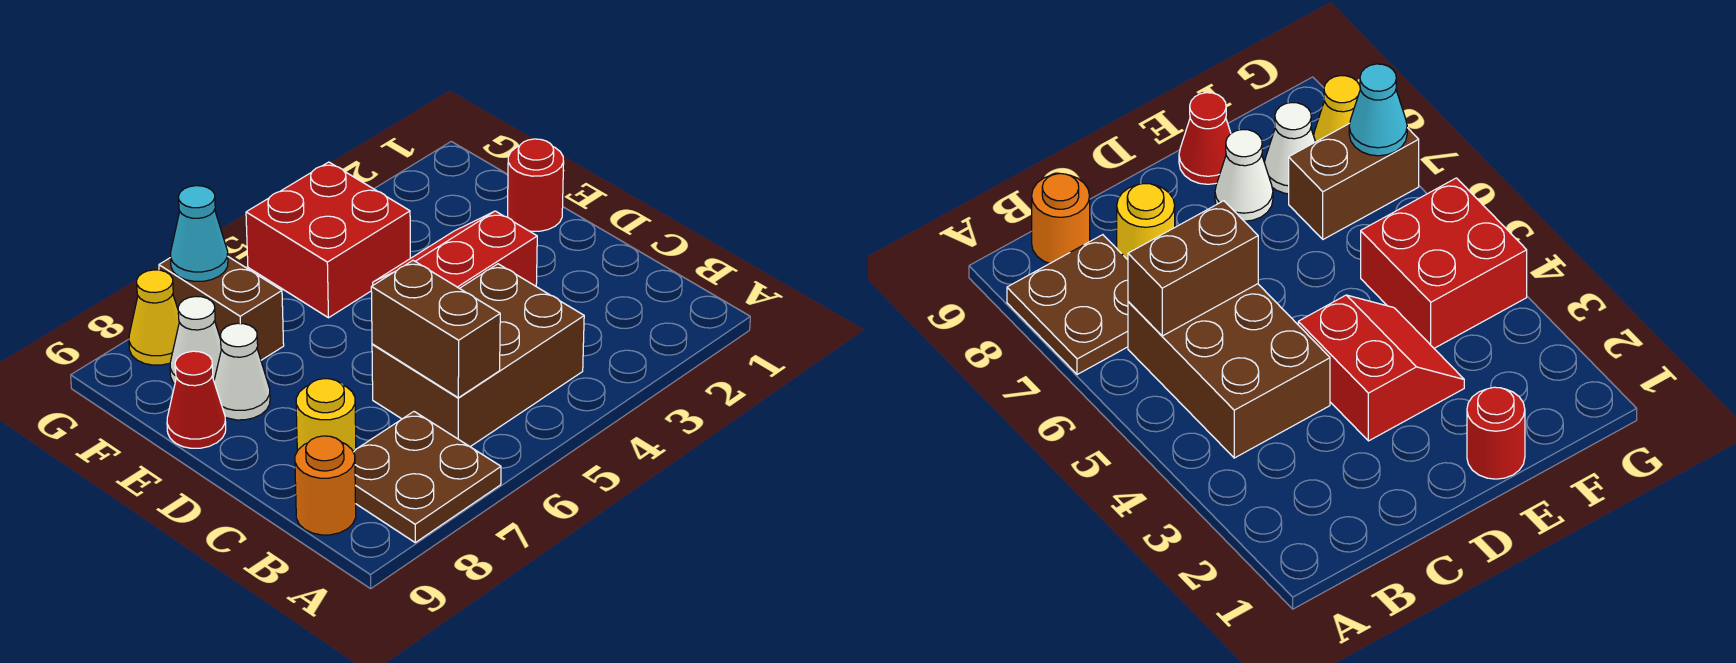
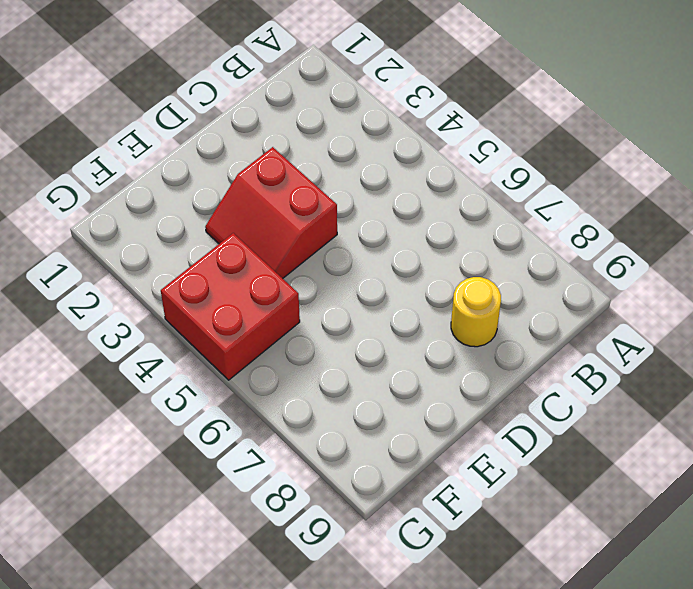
none -> brown 2x2 plate [353,412,501,542]
none -> brown 2x3 brick [372,264,584,447]
none -> orange 1x1 round brick [295,436,356,535]

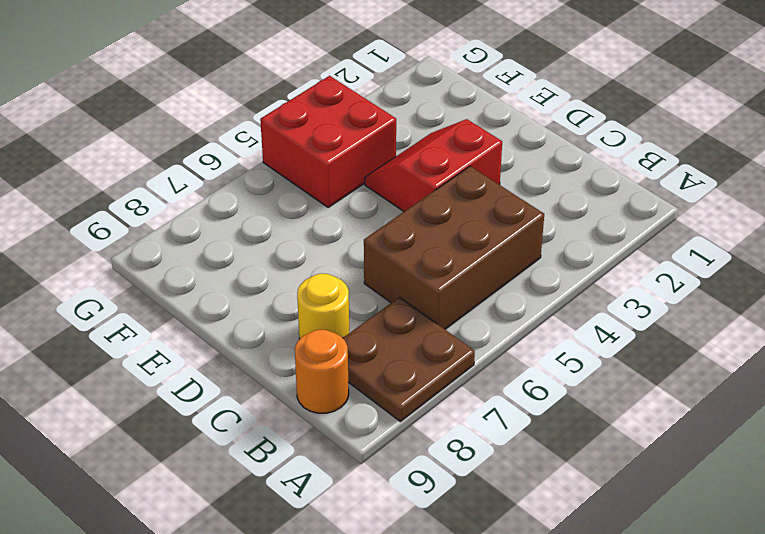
none -> red 1x1 round brick [508,139,564,231]
none -> white 1x1 cone [214,323,270,420]
none -> red 1x1 cone [167,351,226,448]

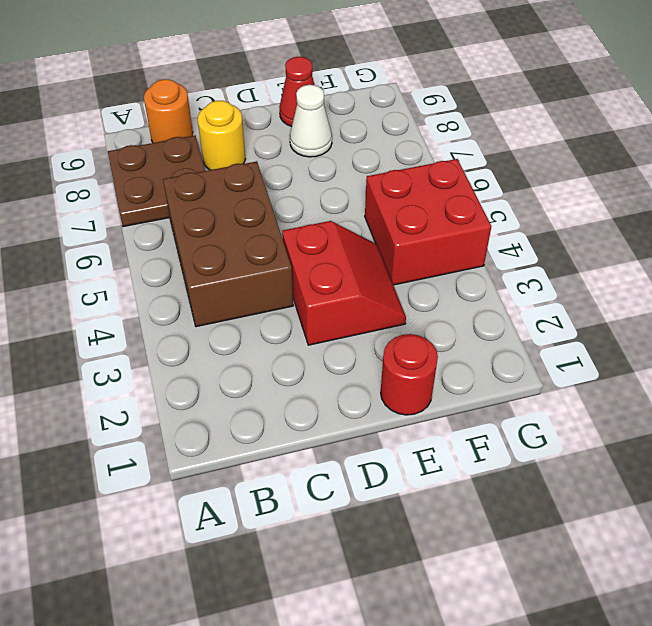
none -> brown 1x2 brick [159,257,284,360]
none -> white 1x1 cone [170,296,221,384]
none -> yellow 1x1 cone [129,270,179,365]

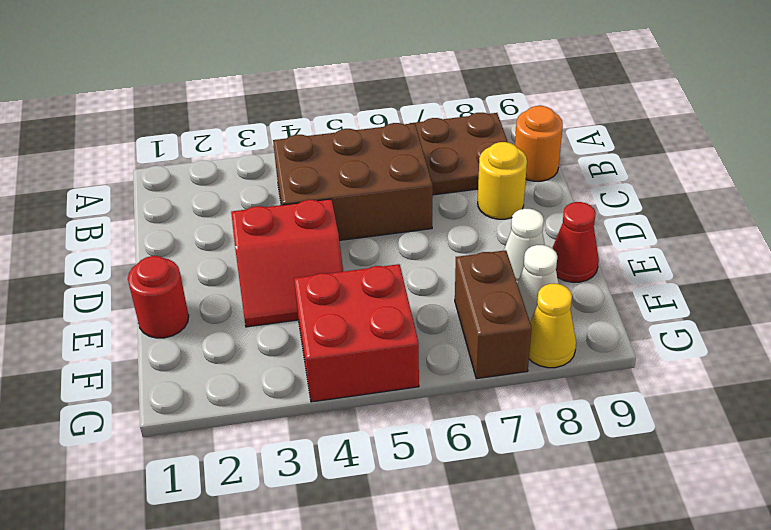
none -> brown 1x2 brick [371,261,500,398]
none -> cyan 1x1 cone [170,186,228,281]

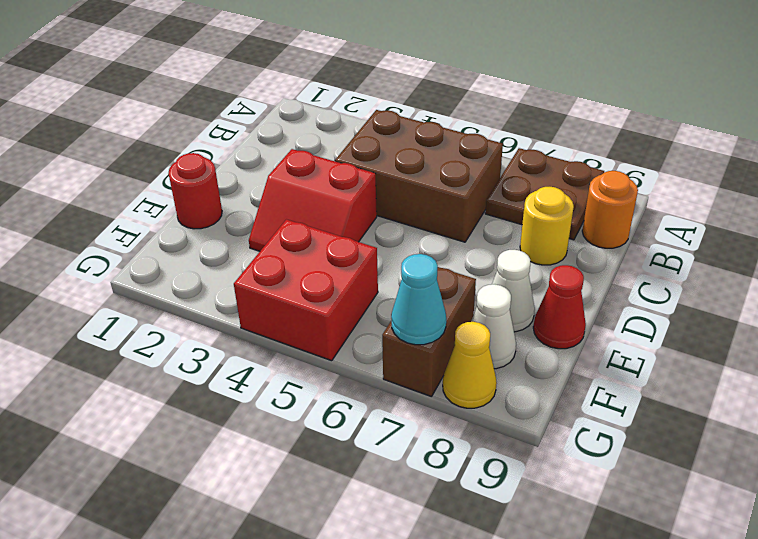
none -> brown 1x2 brick [371,261,500,398]

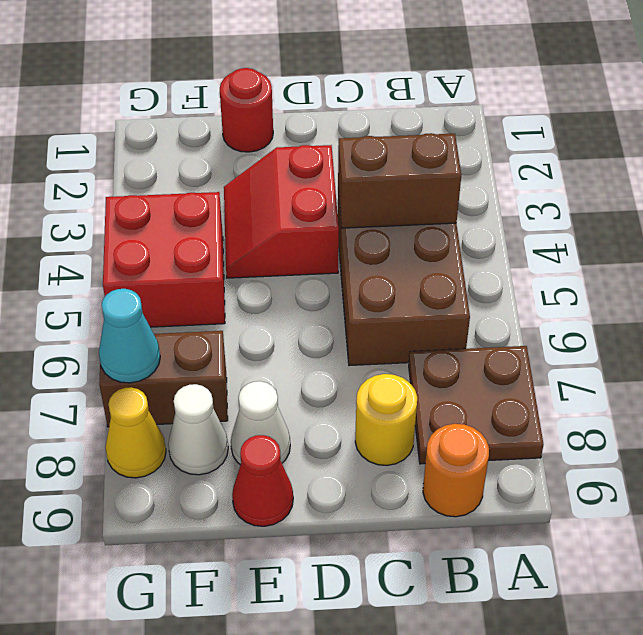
brown 1x2 brick [338,133,461,228] -> brown 1x2 brick moved to [371,261,500,398]

